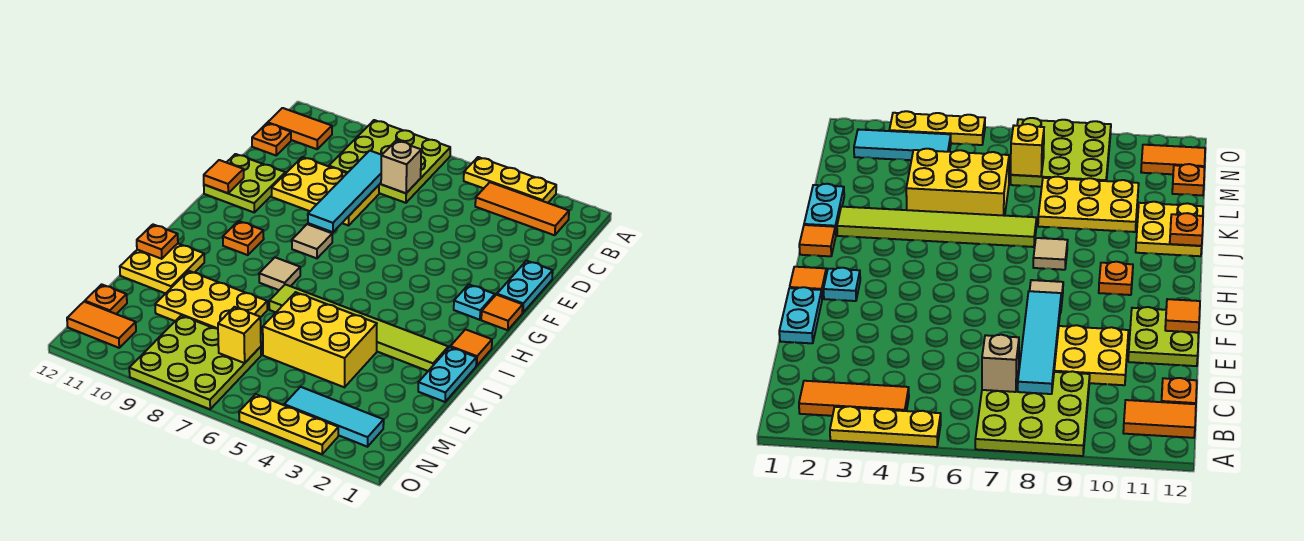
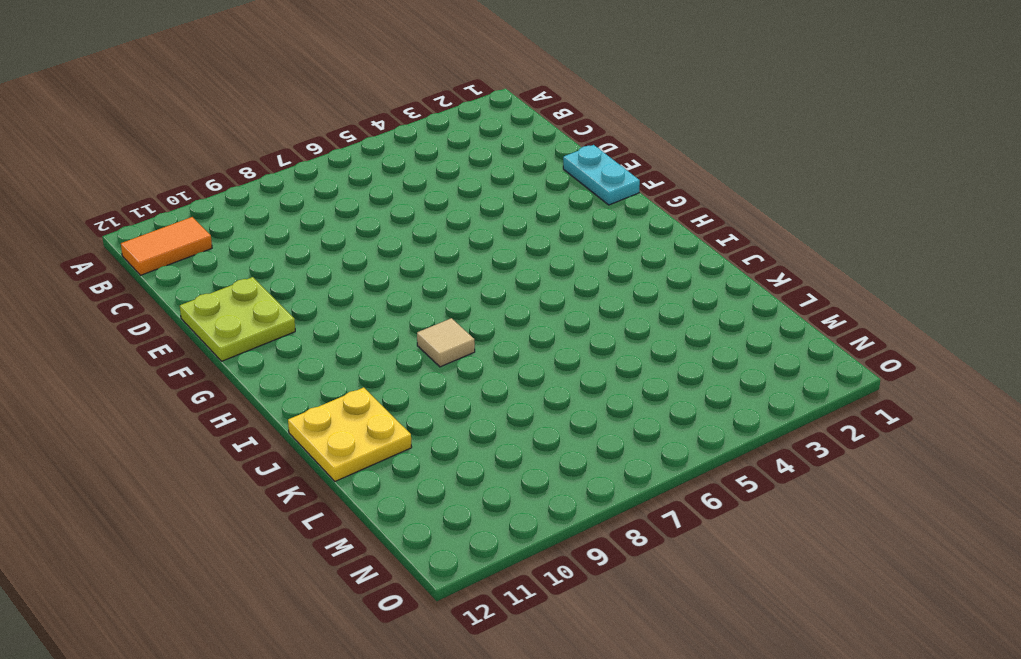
none -> yellow 1x3 plate [464,157,556,203]
none -> lime 3x3 plate [329,120,450,203]
none -> orange 1x3 tile [475,182,569,235]

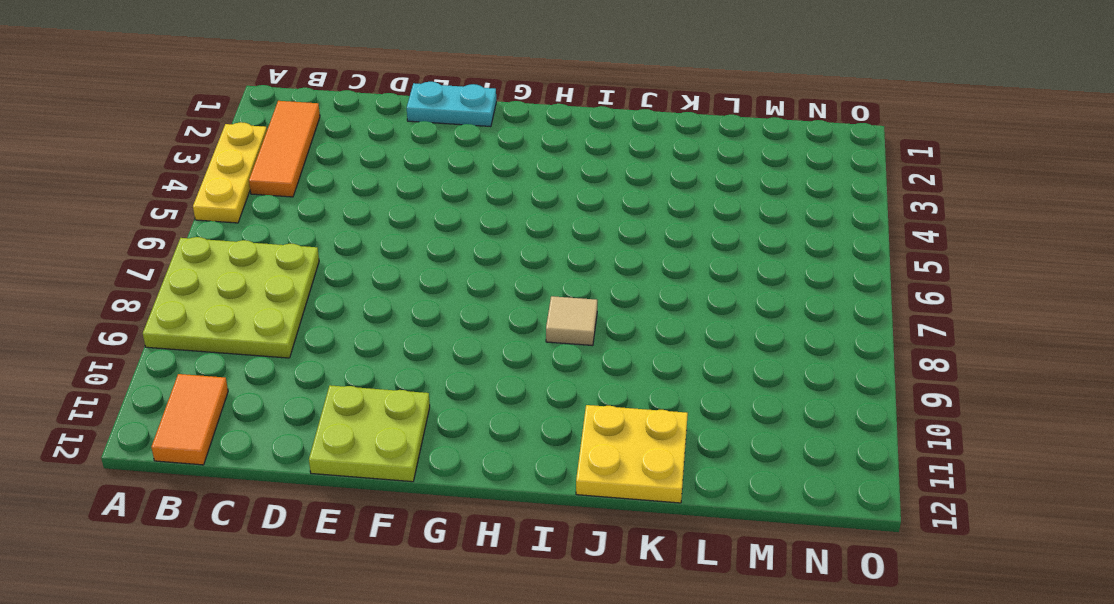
none -> orange 1x1 plate [252,123,291,155]
none -> yellow 2x3 plate [272,157,379,225]
none -> orange 1x1 tile [481,295,523,330]

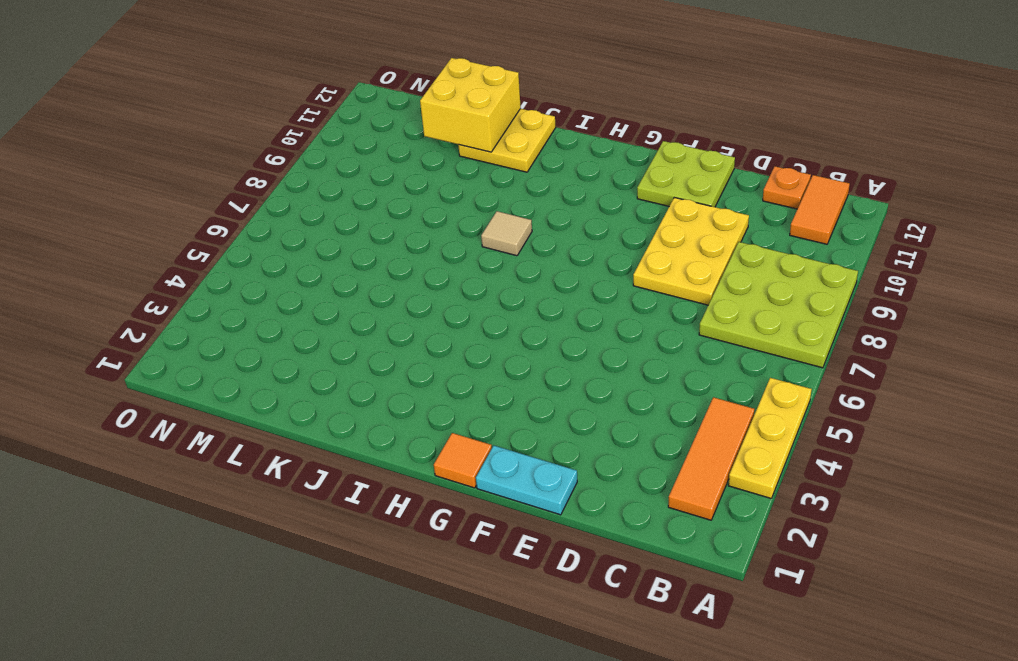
yellow 2x2 brick [420,58,521,152] -> none
none -> cyan 1x1 plate [454,284,495,320]
none -> tan 1x1 tile [292,224,332,258]
none -> orange 1x1 plate [223,221,264,255]

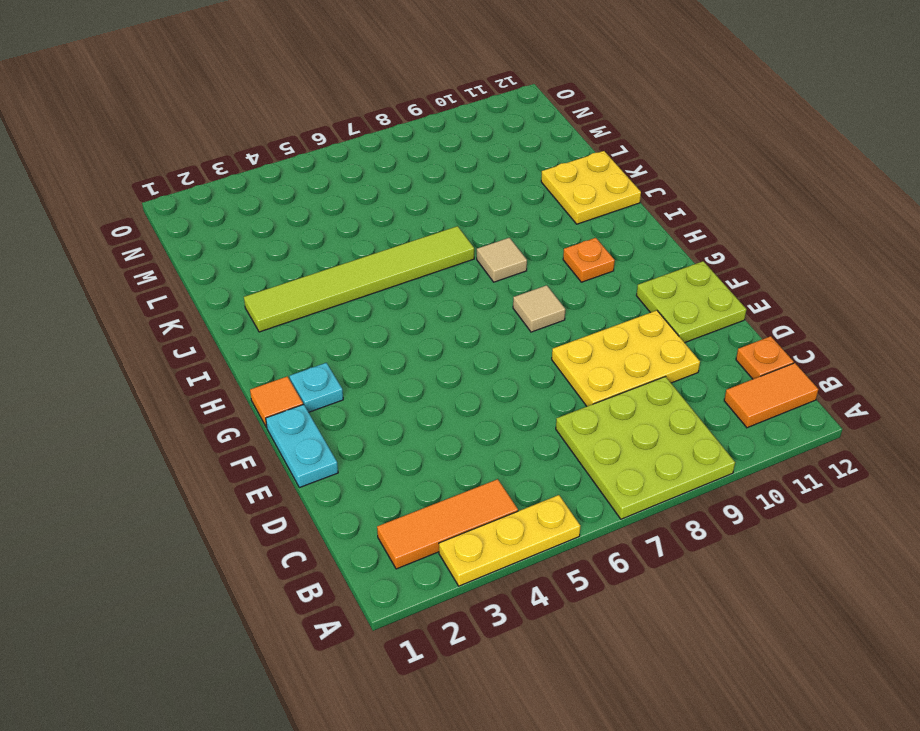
none -> orange 1x1 tile [450,329,492,366]
none -> cyan 1x2 plate [418,347,476,402]
none -> yellow 2x3 brick [263,292,377,387]

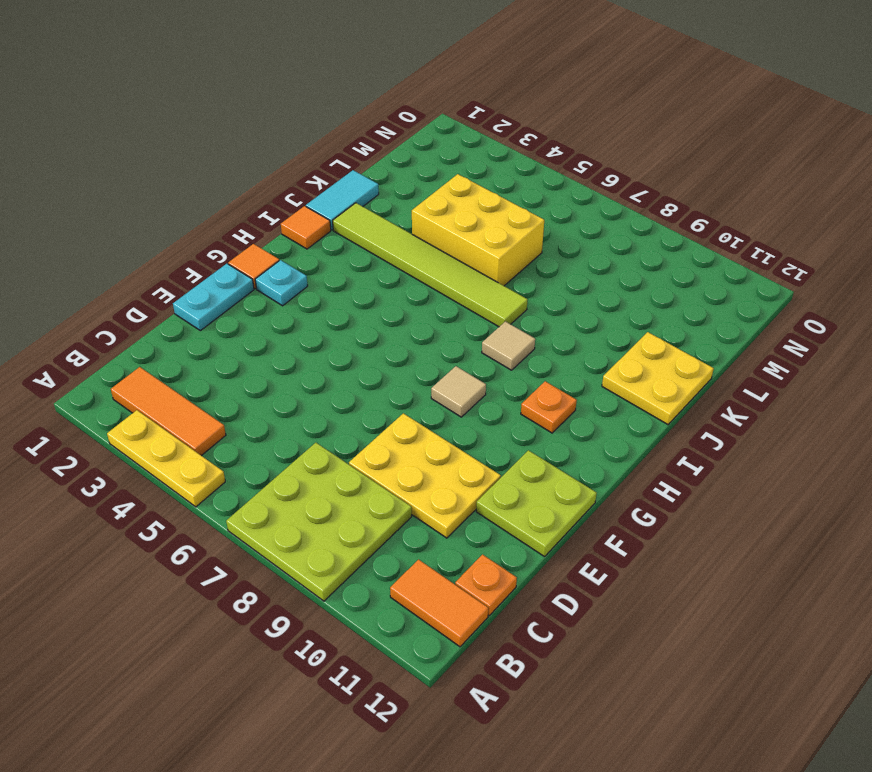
cyan 1x2 tile [306,170,379,230] -> cyan 1x2 plate [418,347,476,402]
none -> yellow 2x3 plate [155,271,267,329]
none -> lime 3x3 plate [129,315,261,409]
none -> orange 1x1 plate [85,284,127,314]

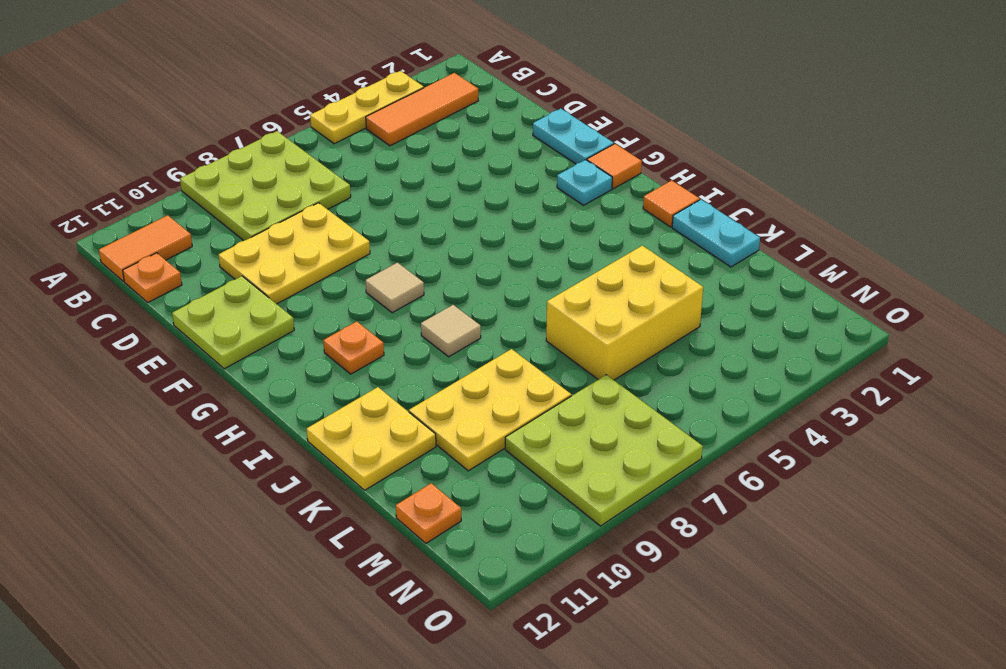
none -> lime 1x6 tile [269,284,448,371]
none -> cyan 1x3 tile [284,387,384,447]
none -> orange 1x2 tile [67,302,136,348]

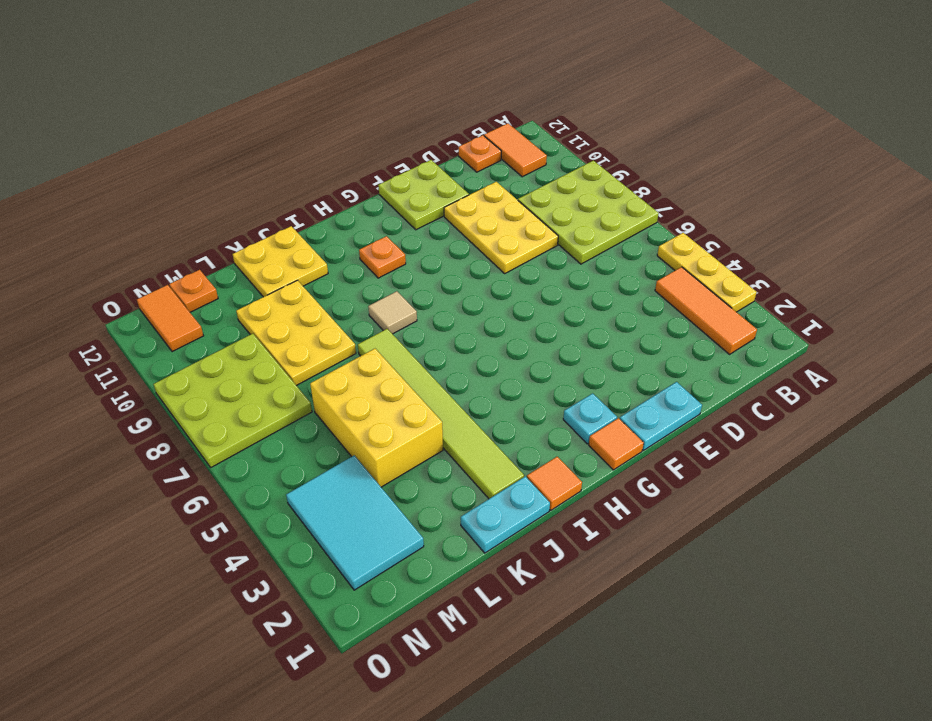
cyan 2x3 tile [286,455,424,590] -> cyan 1x3 tile [284,387,384,447]
none -> tan 1x1 tile [292,224,332,258]
none -> yellow 1x3 plate [239,394,338,454]
none -> tan 1x1 brick [381,141,421,193]

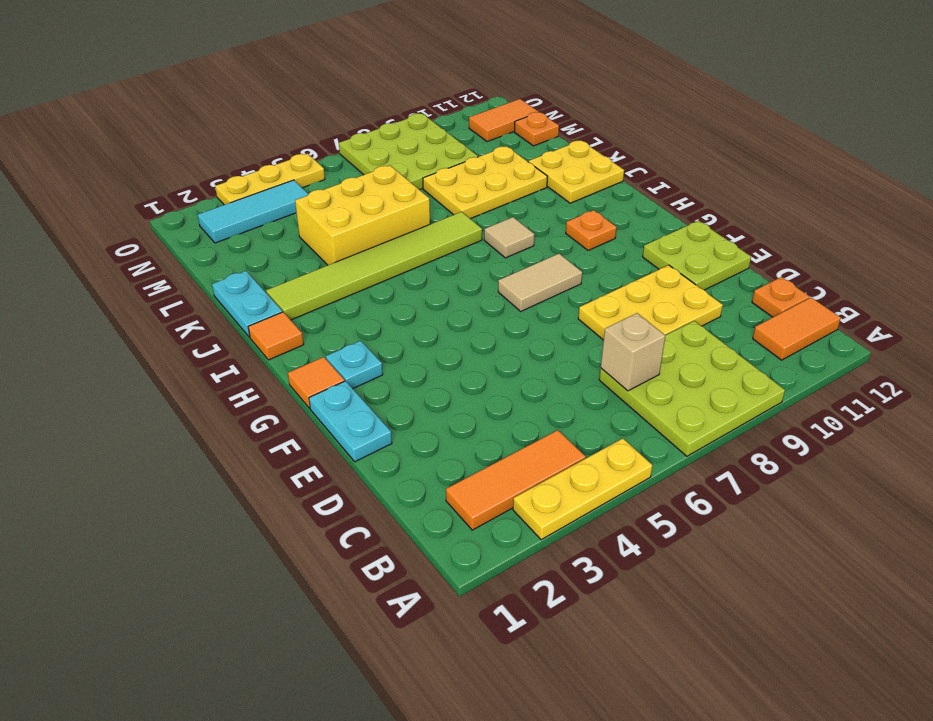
tan 1x2 tile [498,254,582,311] -> tan 1x1 tile [292,224,332,258]
none -> cyan 1x4 tile [308,151,382,232]
none -> orange 1x1 tile [204,160,244,193]
none -> orange 1x1 plate [137,225,178,259]

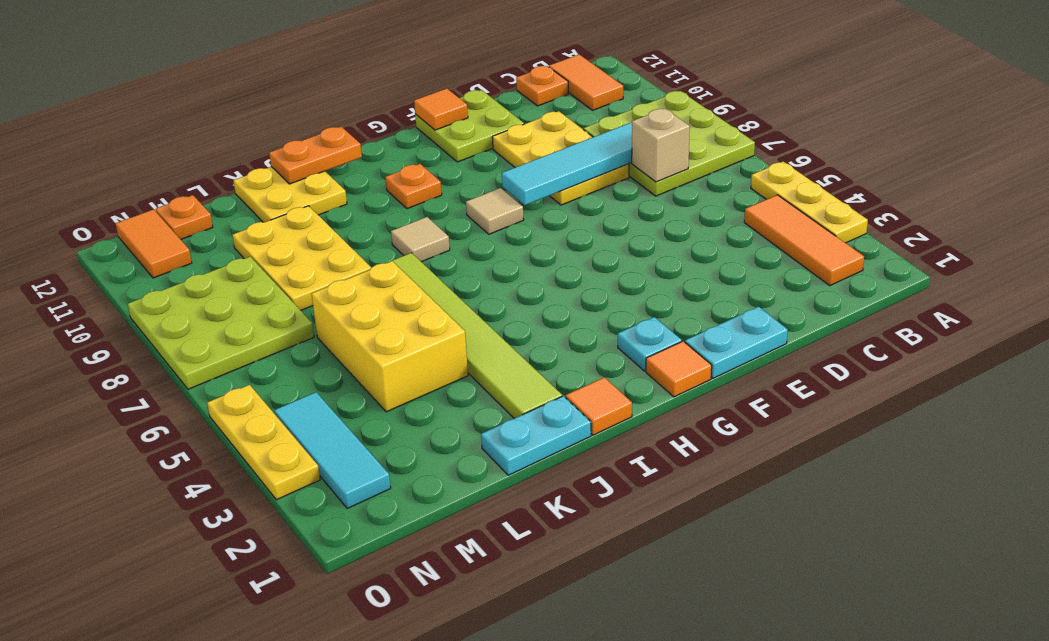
orange 1x2 plate [269,127,362,184] -> orange 1x1 plate [137,225,178,259]
none -> yellow 1x1 brick [218,307,261,363]

